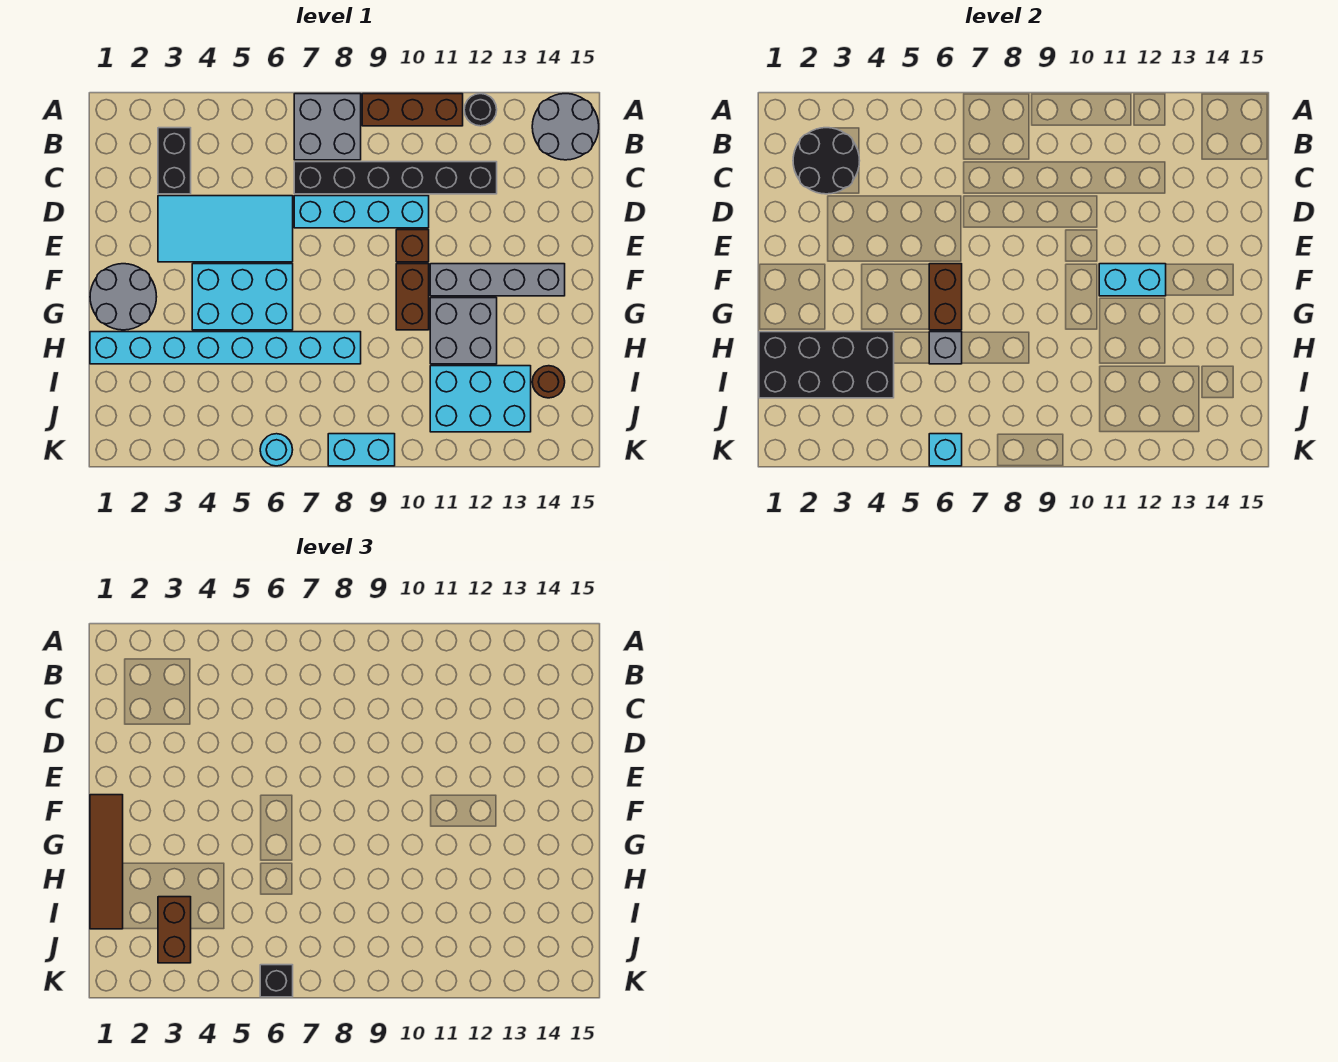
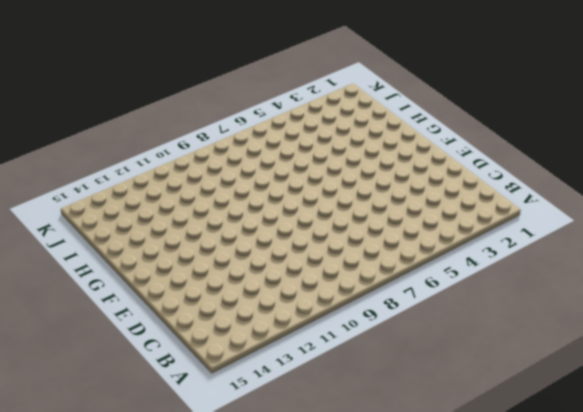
none -> grey 2x2 brick [294,94,361,160]
none -> brown 1x3 brick [362,94,463,126]
none -> black 1x1 round brick [464,94,497,126]

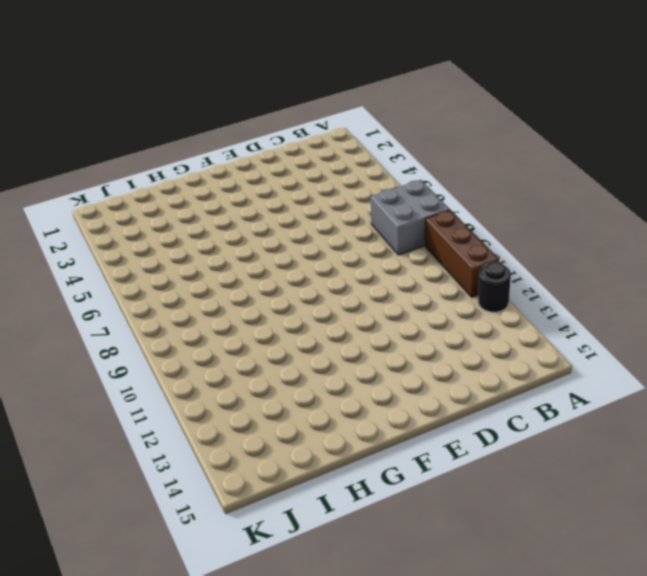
none -> grey 2x2 round brick [532,94,599,160]
none -> black 1x2 brick [158,128,191,194]
none -> black 1x6 brick [294,162,497,194]

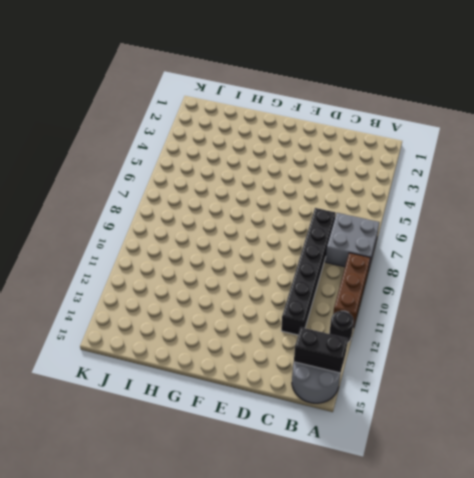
black 1x2 brick [294,327,348,373] -> black 1x2 brick moved to [158,128,191,194]
none -> cyan 2x4 tile [158,196,293,262]
none -> cyan 1x4 brick [294,196,429,228]
none -> brown 1x1 brick [396,230,429,262]

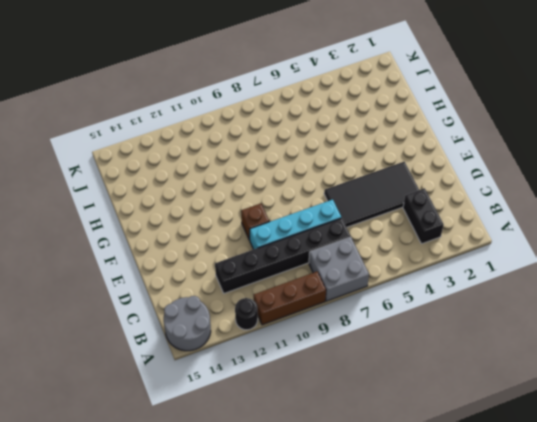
black 2x4 tile [324,162,419,227] -> cyan 2x4 tile [158,196,293,262]
none -> grey 2x2 round brick [90,264,157,330]
none -> cyan 2x3 brick [192,264,293,330]
none -> brown 1x2 brick [396,264,429,330]

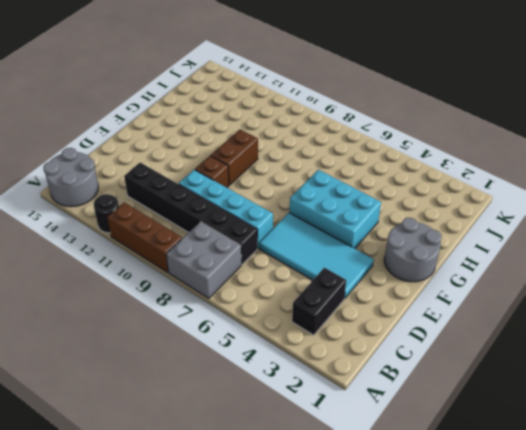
none -> grey 1x4 brick [430,264,565,296]
none -> grey 2x2 brick [430,298,497,364]
none -> cyan 1x8 brick [90,332,361,364]

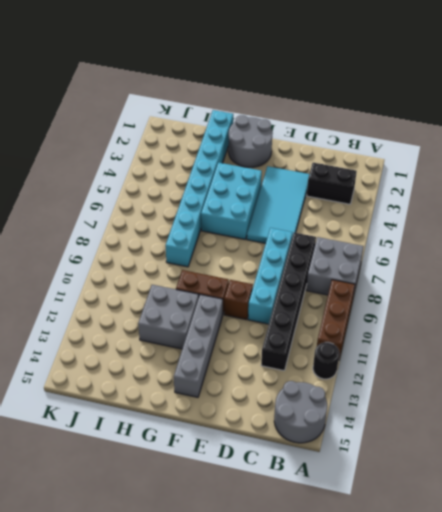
none -> cyan 2x3 brick [430,366,531,432]
none -> brown 1x1 round brick [532,366,565,398]
none -> cyan 1x1 round brick [260,434,293,466]

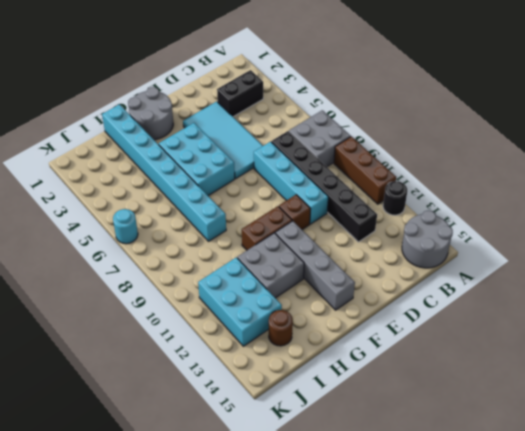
none -> cyan 1x2 brick [328,434,395,466]
none -> black 2x2 round brick [793,128,860,194]
none -> brown 1x2 brick [929,264,962,330]

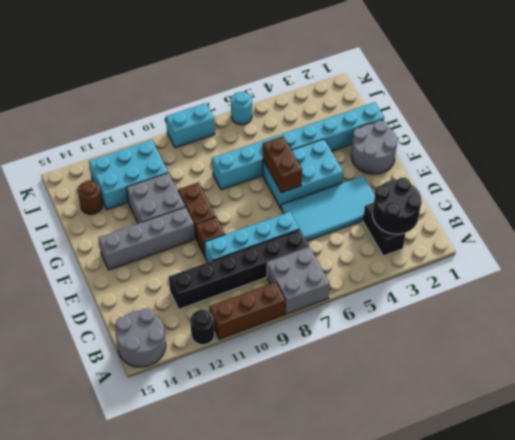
none -> cyan 1x2 brick [1099,264,1166,296]
none -> black 2x4 brick [759,332,894,398]
none -> grey 1x1 brick [929,332,962,364]

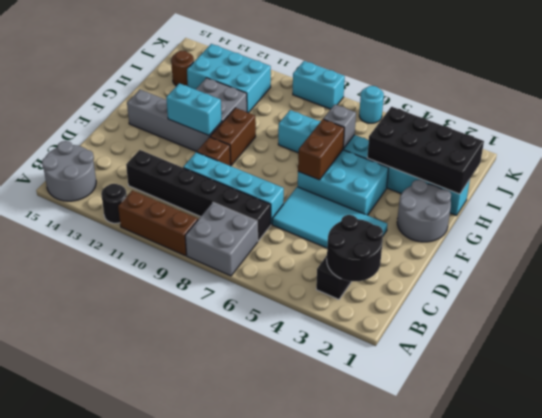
none -> cyan 1x1 brick [929,434,962,466]
none -> brown 1x4 tile [90,795,123,929]
none -> brown 1x2 brick [158,897,191,963]

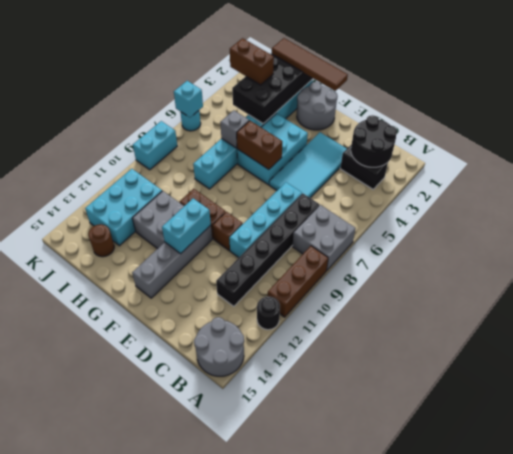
none -> black 1x1 brick [260,965,293,997]

